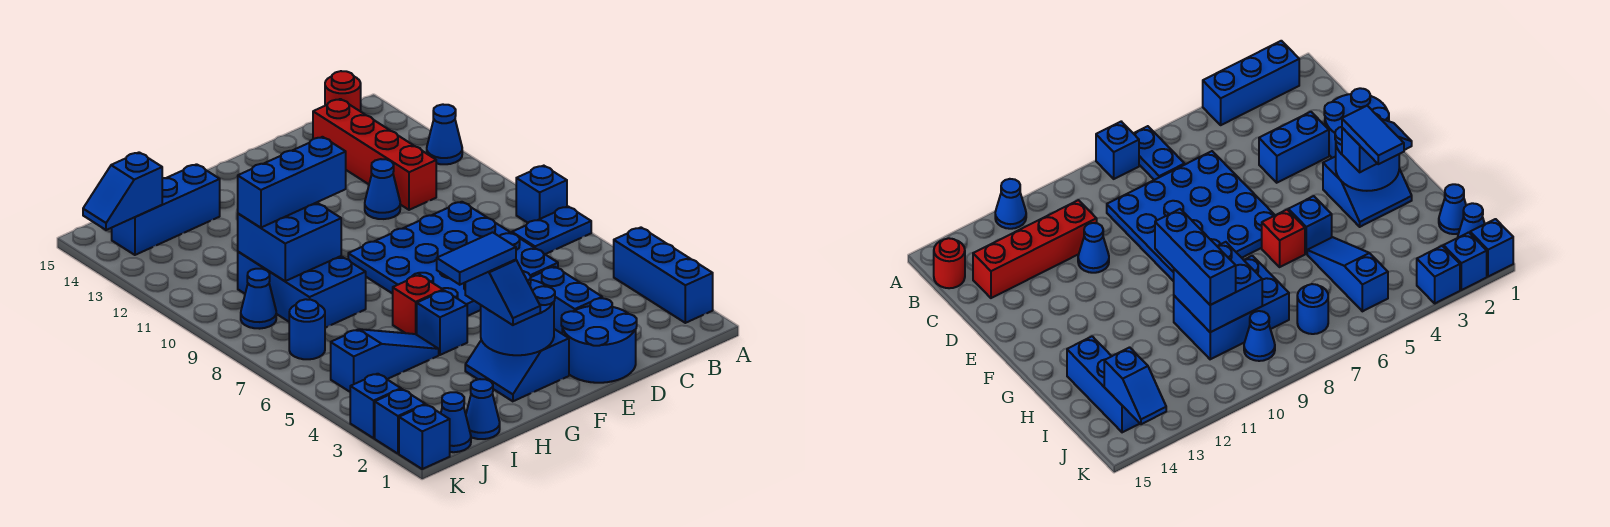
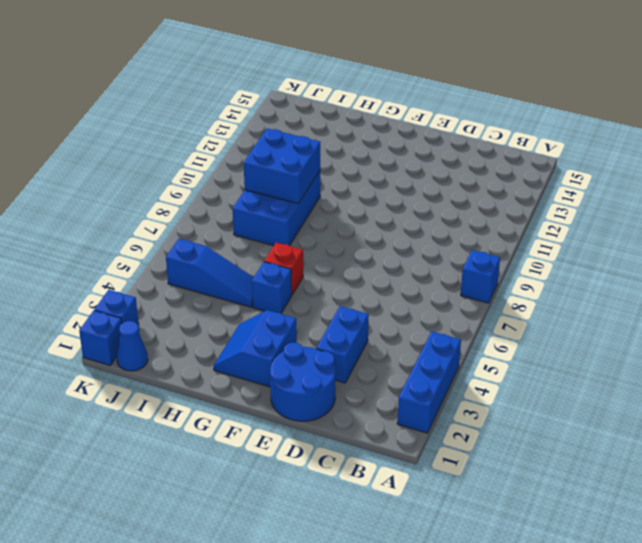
none -> blue 1x2 plate [512,207,591,254]
none -> blue 1x1 cone [427,104,462,164]
none -> red 1x1 round brick [325,71,361,111]

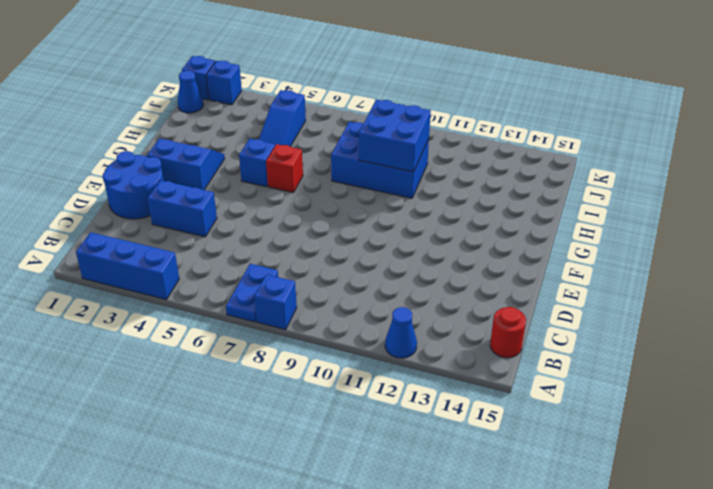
none -> blue 4x4 plate [348,202,558,316]
none -> red 1x4 brick [313,99,436,210]
none -> blue 1x1 cone [365,159,400,219]

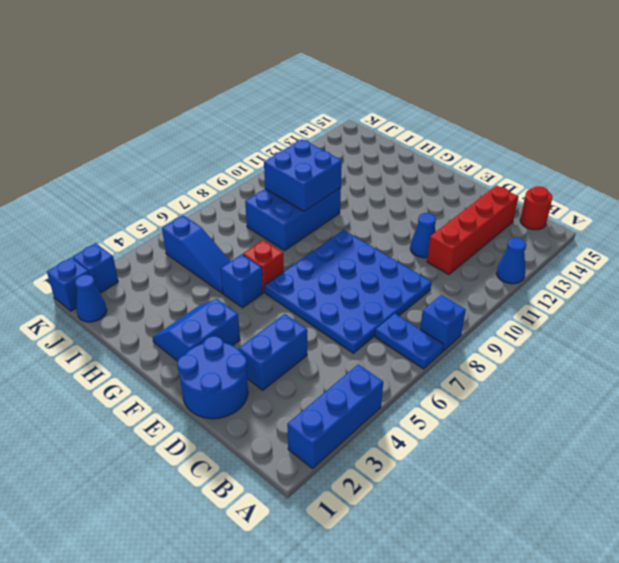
none -> blue 1x3 brick [112,164,220,255]
none -> blue 1x1 cone [466,379,500,439]
none -> blue 1x1 round brick [289,299,325,359]

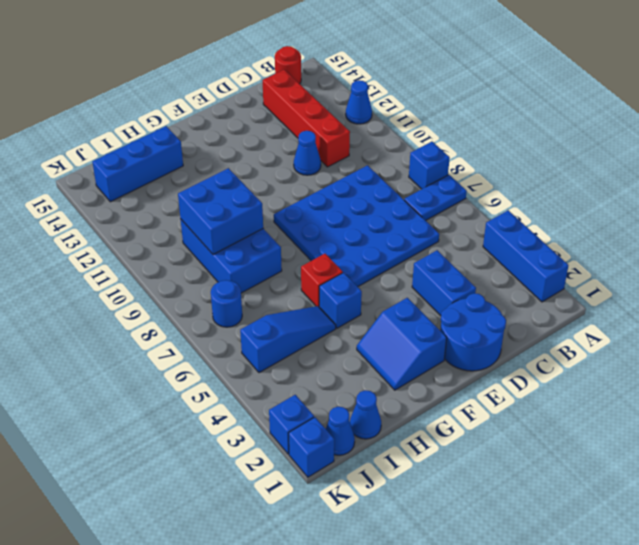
none -> blue 1x1 cone [241,269,276,329]
none -> blue 1x1 brick [350,374,401,438]
none -> blue 2x2 round brick [481,271,555,355]

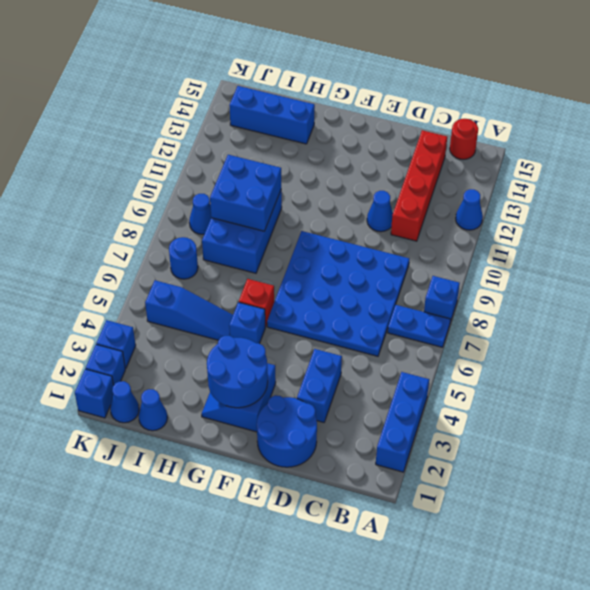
none -> blue 1x2 slope [83,152,162,230]
none -> blue 1x2 slope [465,260,540,325]
none -> blue 1x3 brick [238,137,346,228]

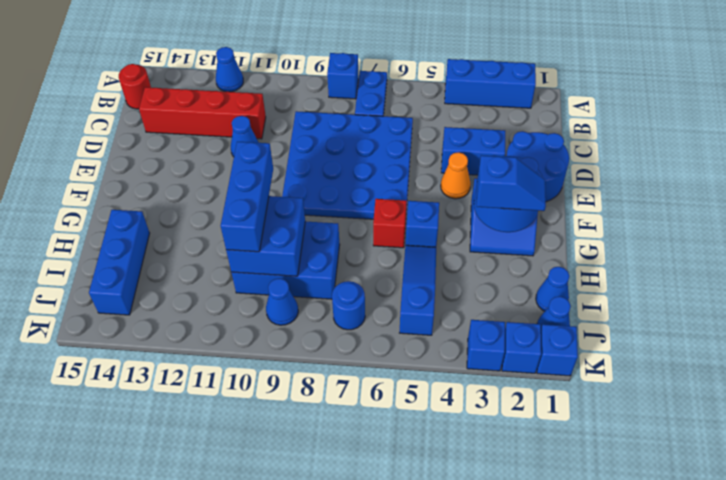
orange 1x1 cone [441,152,471,199] -> none
none -> blue 1x2 slope [83,152,162,230]
none -> blue 1x2 tile [437,232,516,285]

